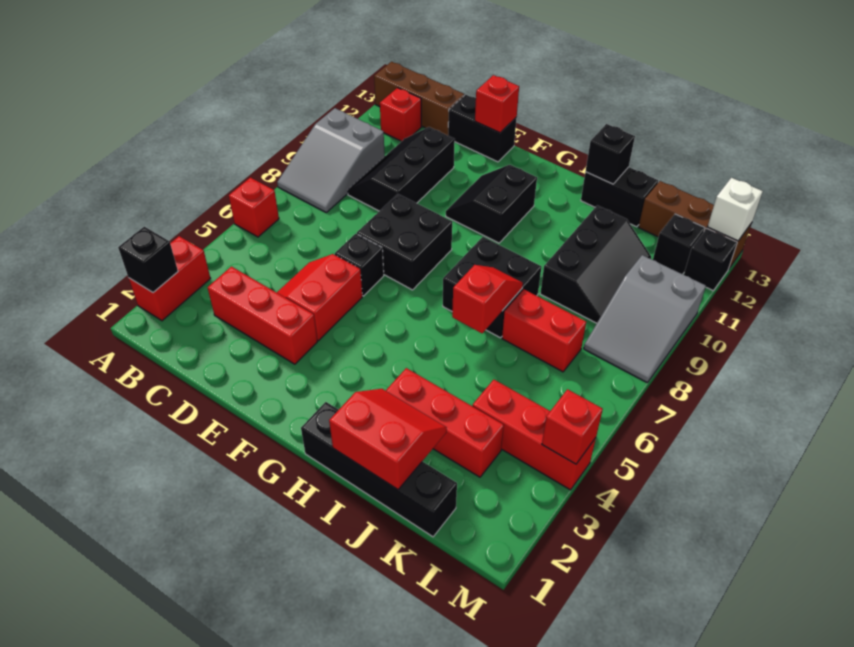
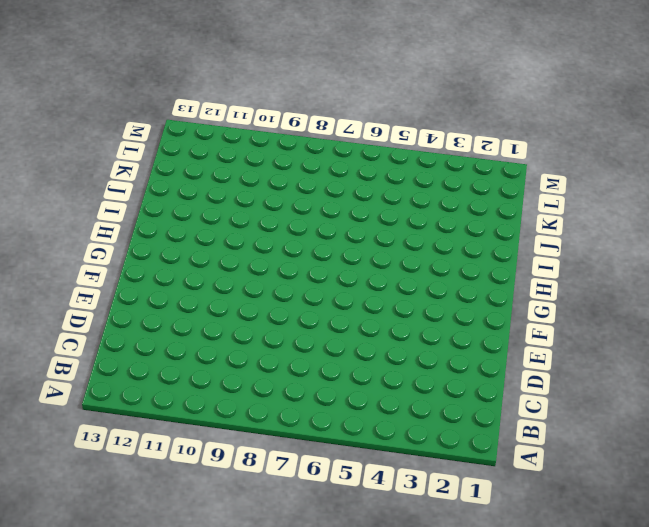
none -> red 1x2 brick [129,236,211,321]
none -> red 1x1 brick [229,178,279,237]
none -> grey 2x3 slope [277,108,385,212]
none -> brown 1x3 brick [374,62,464,135]

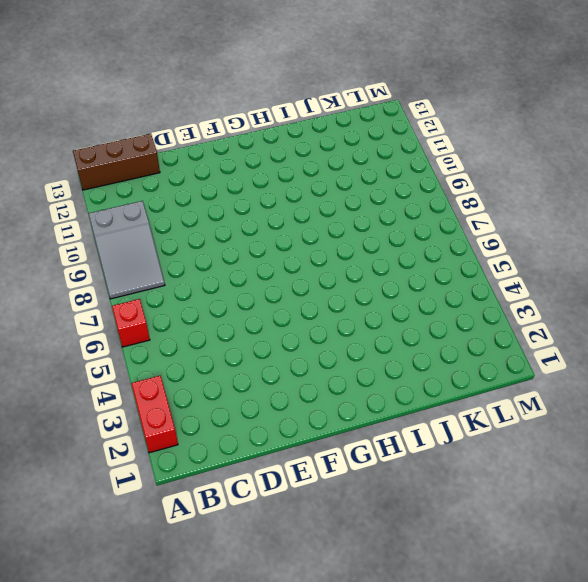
none -> red 1x1 brick [380,88,421,141]
none -> red 1x3 brick [208,267,317,364]
none -> black 2x3 slope [348,127,455,211]
none -> red 2x2 slope [277,254,362,341]

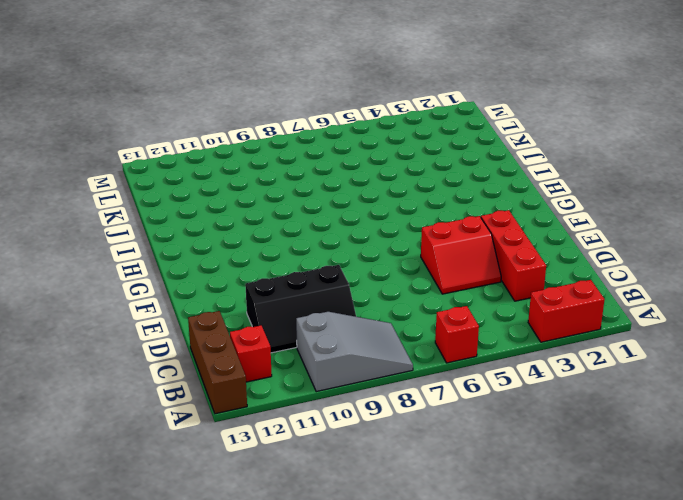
none -> black 1x2 brick [448,95,517,162]
none -> black 1x1 brick [335,234,384,296]
none -> black 2x2 brick [357,194,452,290]
none -> black 2x2 slope [446,165,537,243]

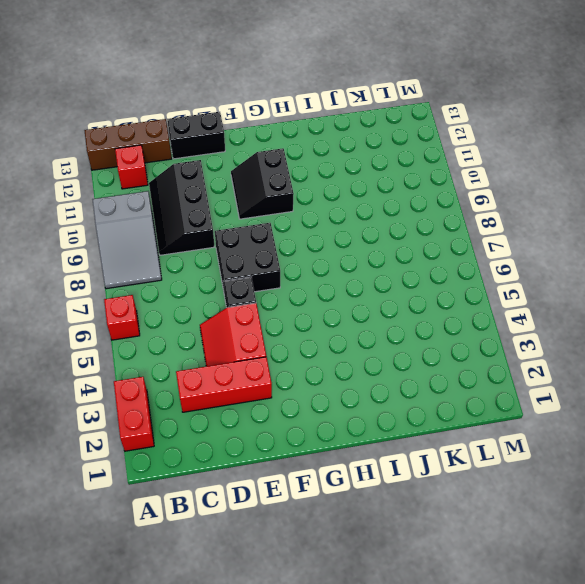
none -> black 1x4 brick [301,402,457,537]
none -> black 2x2 brick [443,237,541,338]
none -> red 1x3 brick [386,368,504,477]
none -> black 1x2 brick [581,167,658,227]

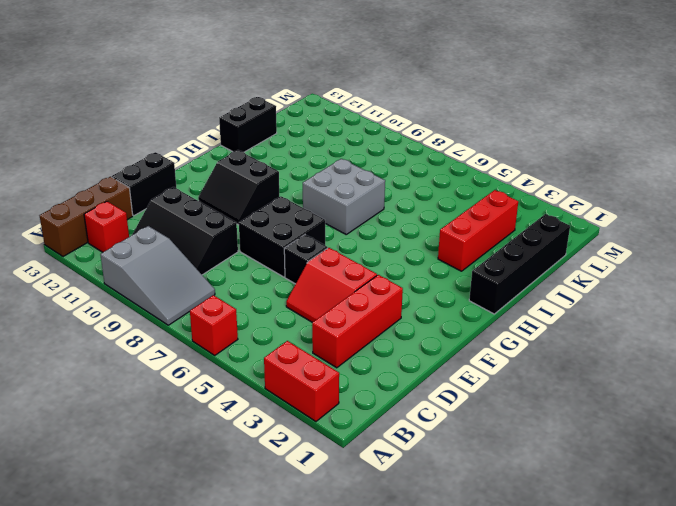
grey 2x2 brick [303,159,385,234] -> black 2x2 brick [443,237,541,338]
none -> red 1x2 brick [502,289,586,372]
none -> black 2x3 slope [540,205,651,323]
none -> red 1x3 brick [472,380,596,490]
none -> brown 1x3 brick [638,181,752,268]

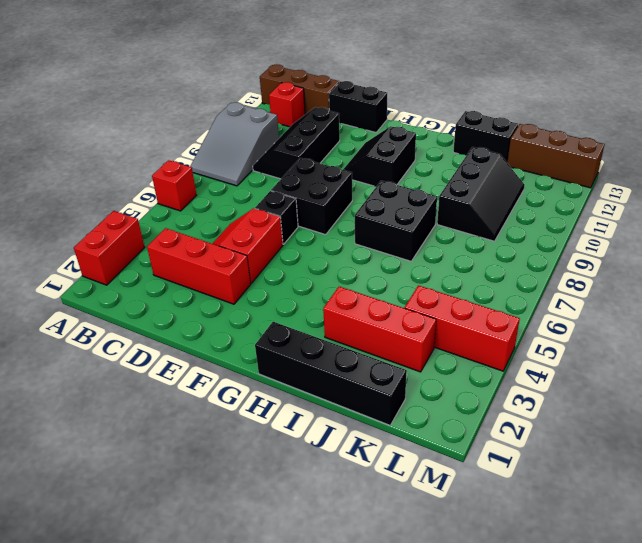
none -> red 1x2 brick [502,289,586,372]
none -> grey 2x3 slope [584,255,706,383]
none -> black 1x1 brick [653,214,705,274]
none -> black 1x1 brick [684,228,737,291]

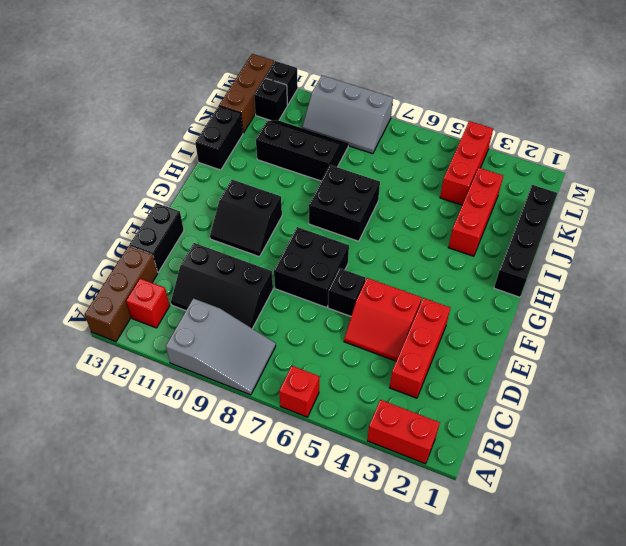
grey 2x3 slope [302,76,393,154] -> grey 2x3 slope turned to [584,255,706,383]
none -> red 1x2 brick [502,289,586,372]
none -> black 1x1 brick [118,227,178,292]
none -> red 1x1 brick [475,75,519,133]
none -> red 2x2 slope [329,389,447,489]

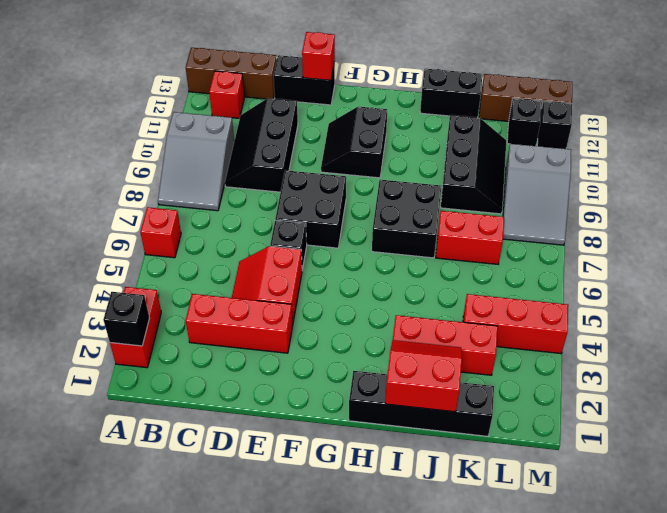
none -> red 1x2 slope [452,265,523,333]
none -> black 1x1 brick [586,124,635,184]
none -> red 1x1 brick [542,389,603,464]
none -> white 1x1 brick [708,178,763,241]

